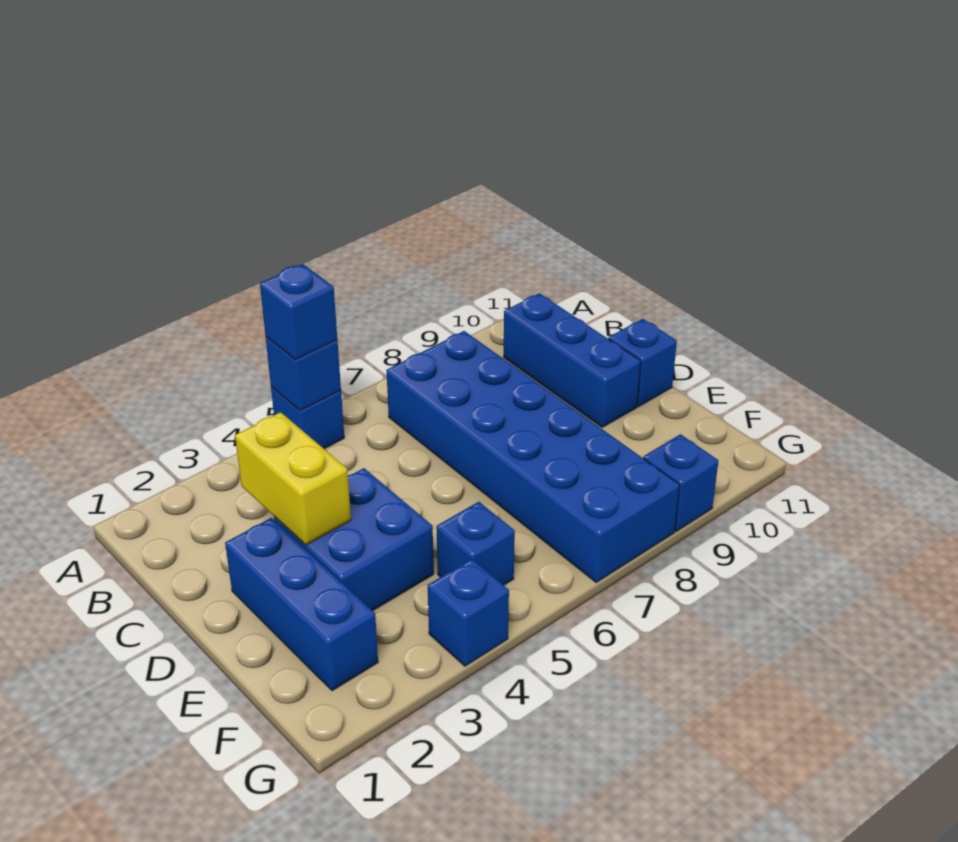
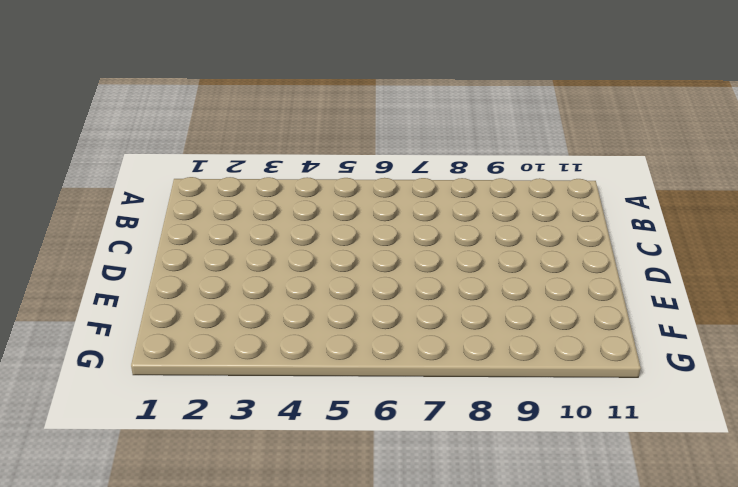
none -> blue 1x1 brick [271,387,344,449]
none -> blue 2x6 brick [386,331,679,583]
none -> blue 1x3 brick [504,293,641,427]

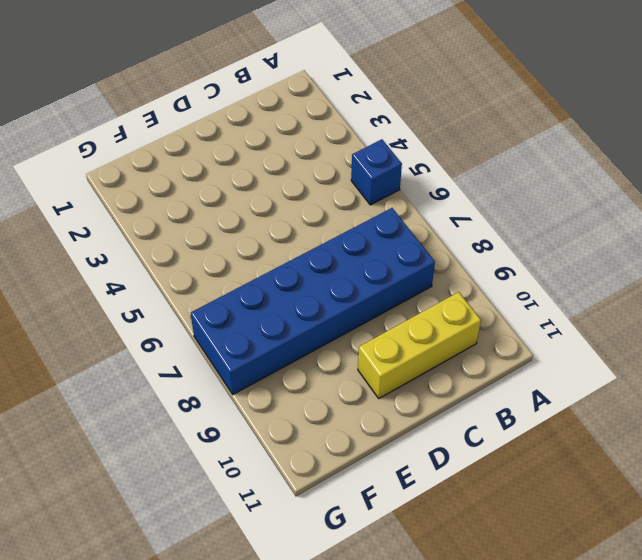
yellow 1x3 brick [358,292,481,398] -> blue 1x3 brick [504,293,641,427]
none -> blue 1x3 brick [225,518,378,691]
none -> blue 2x2 brick [274,468,434,611]
none -> blue 1x1 brick [608,319,677,406]

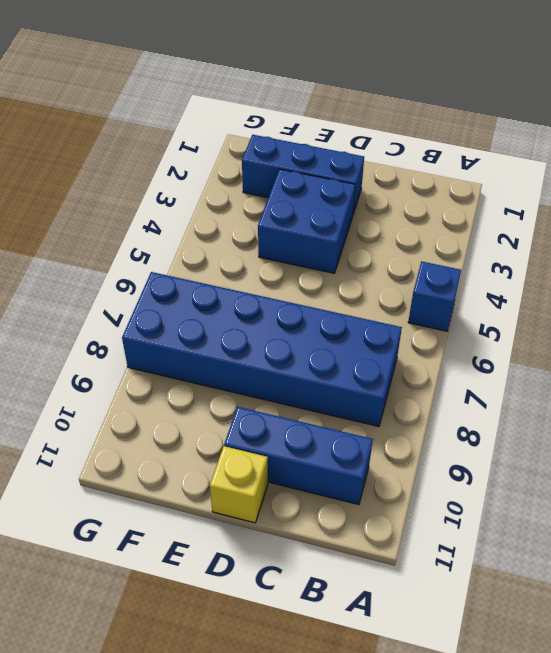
yellow 1x1 brick [210,446,268,523] -> blue 1x1 brick [608,319,677,406]
none -> blue 1x1 brick [437,502,515,585]
none -> blue 1x1 brick [428,559,509,666]
none -> blue 1x1 brick [643,434,718,531]

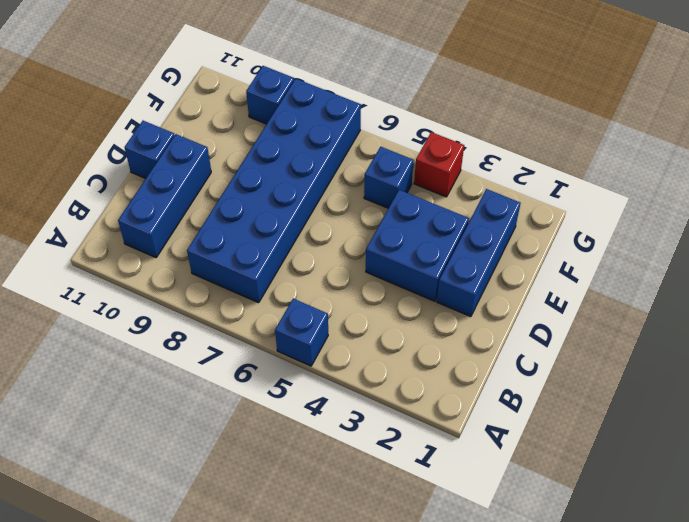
red 1x1 brick [414,132,464,197] -> blue 1x1 brick [428,559,509,666]
none -> blue 1x1 brick [266,337,341,410]
none -> yellow 1x2 brick [235,412,351,545]
none -> blue 1x1 brick [260,264,337,360]

